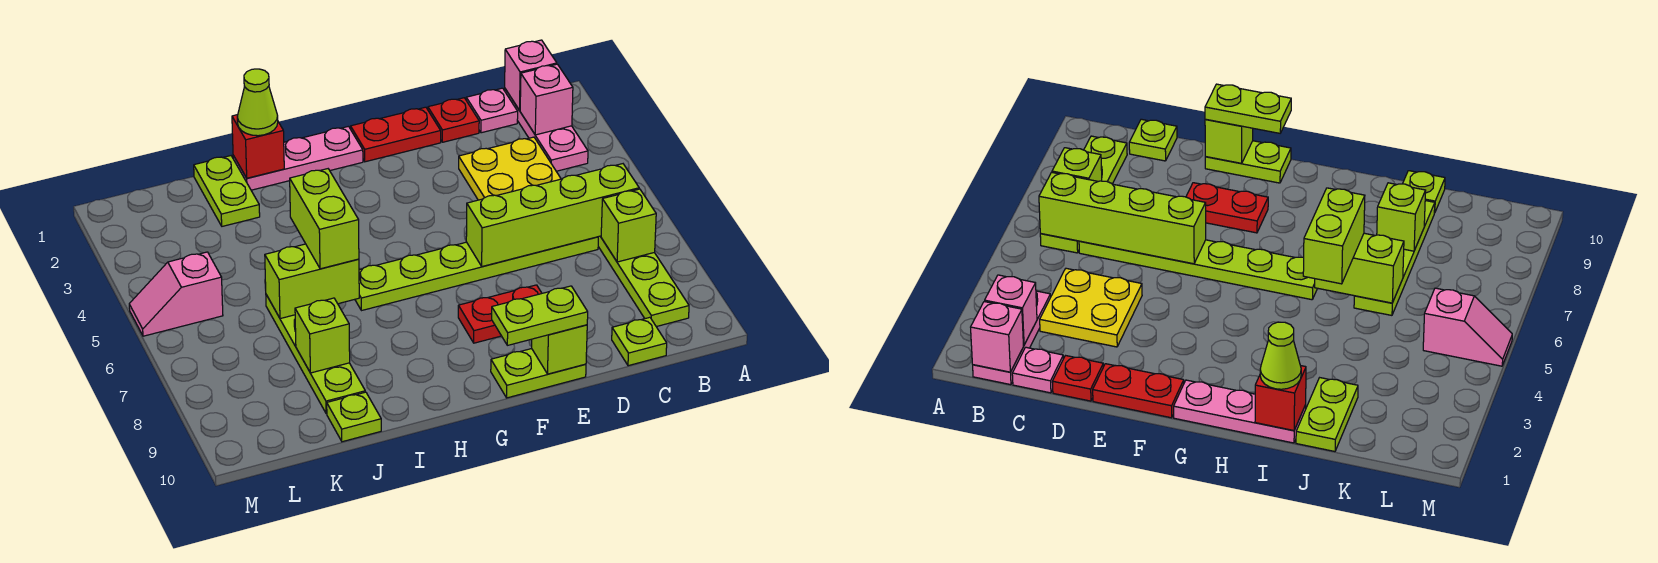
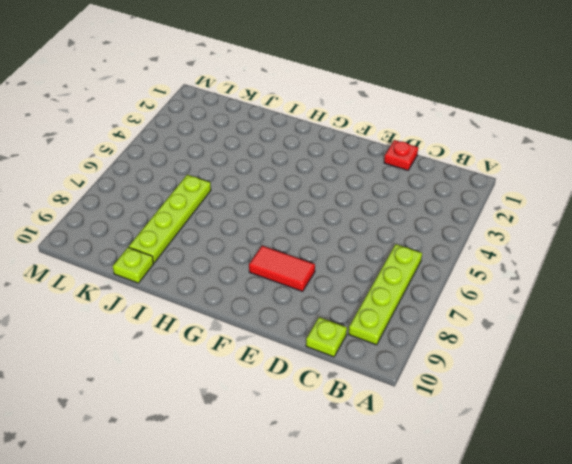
red 1x2 tile [249,246,315,291] -> red 1x2 plate [458,285,542,343]
none -> pink 1x3 plate [505,89,588,171]
none -> pink 1x1 plate [466,88,518,133]
none -> yellow 2x2 plate [459,137,561,200]

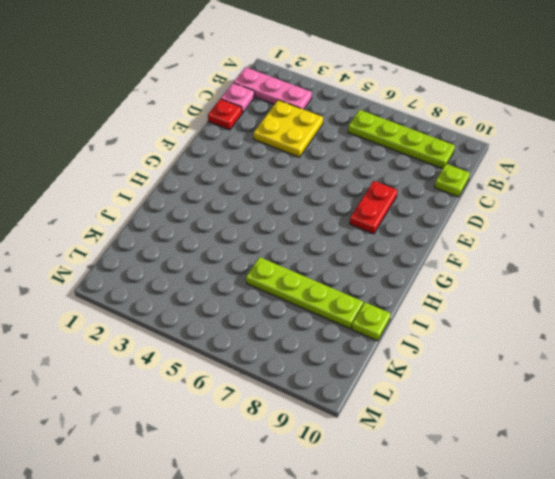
none -> lime 1x6 plate [355,237,598,311]
none -> red 1x2 plate [351,107,441,162]
none -> lime 1x2 plate [491,349,586,398]

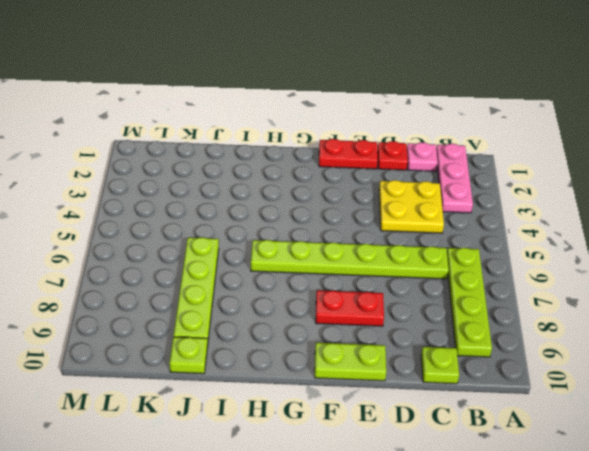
none -> pink 1x3 plate [233,126,363,190]
none -> lime 1x2 plate [194,156,260,226]
none -> pink 1x2 slope [129,252,223,336]

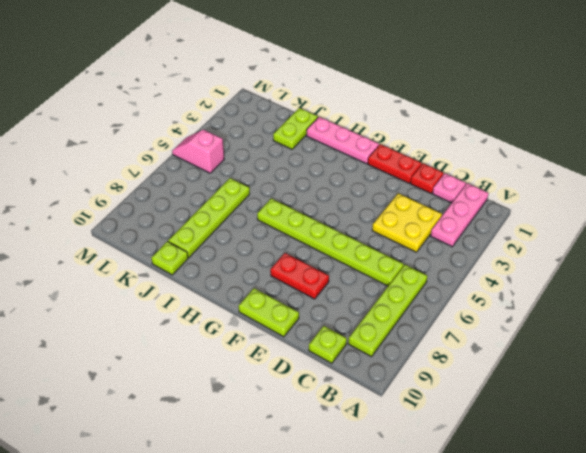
none -> pink 1x1 brick [505,40,557,110]
none -> pink 1x1 brick [520,64,573,135]
none -> lime 1x4 brick [466,164,639,266]

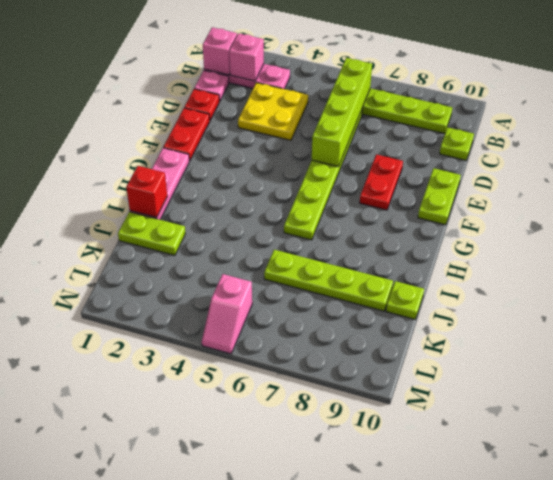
none -> lime 1x1 brick [601,189,656,262]
none -> lime 1x1 brick [532,325,587,374]
none -> lime 1x2 brick [265,244,359,319]

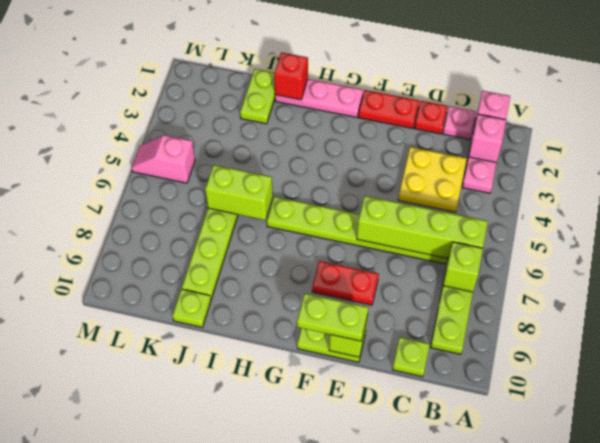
none -> lime 1x1 brick [295,298,350,373]
none -> lime 1x1 cone [237,69,278,136]
none -> lime 1x2 brick [290,169,359,269]

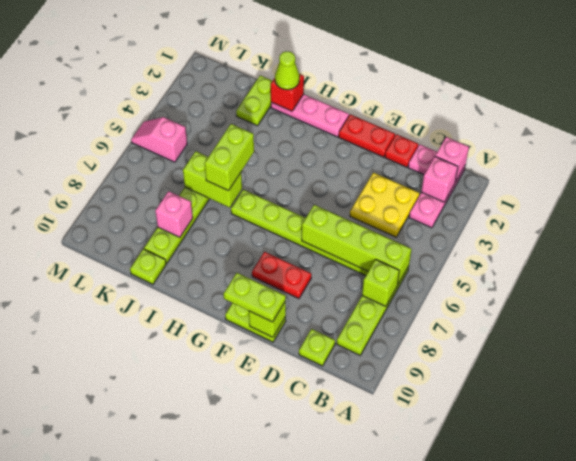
pink 1x1 brick [155,191,193,237] -> lime 1x1 brick [295,298,350,373]

